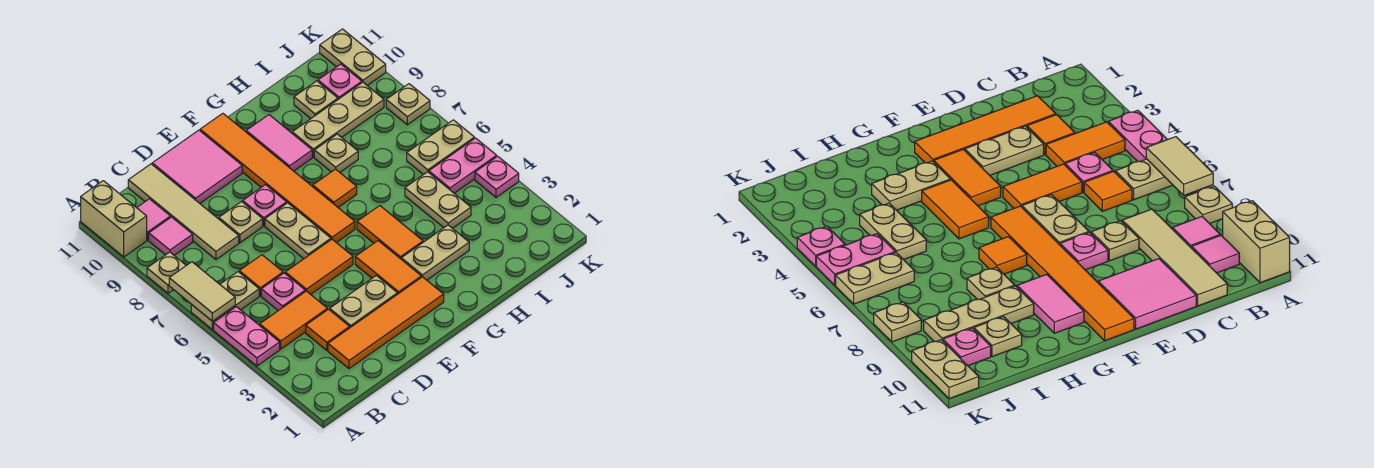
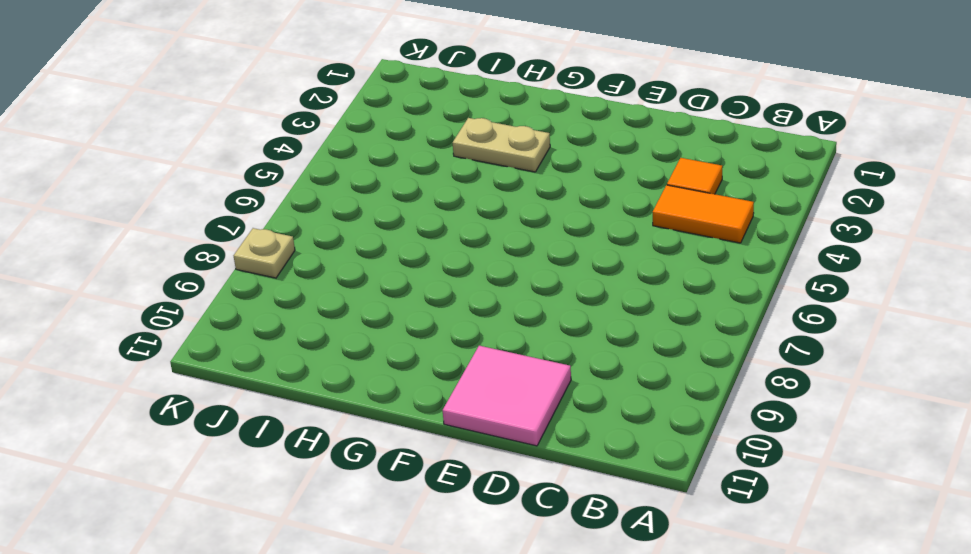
none -> pink 1x2 plate [214,307,280,366]
none -> tan 1x2 plate [191,272,259,330]
none -> tan 1x1 plate [147,252,186,293]
none -> tan 1x2 brick [81,181,147,257]

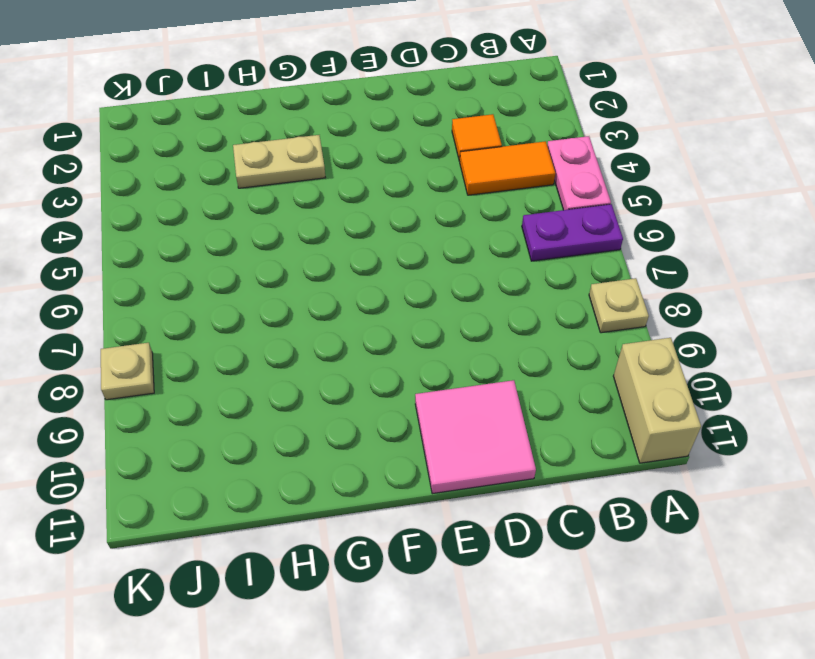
purple 1x2 plate [522,204,623,261] -> tan 1x2 plate [191,272,259,330]
none -> pink 1x1 tile [149,217,193,255]
none -> pink 1x1 tile [137,199,170,240]
none -> orange 1x4 tile [328,277,444,369]
none -> pink 1x1 plate [261,273,305,311]

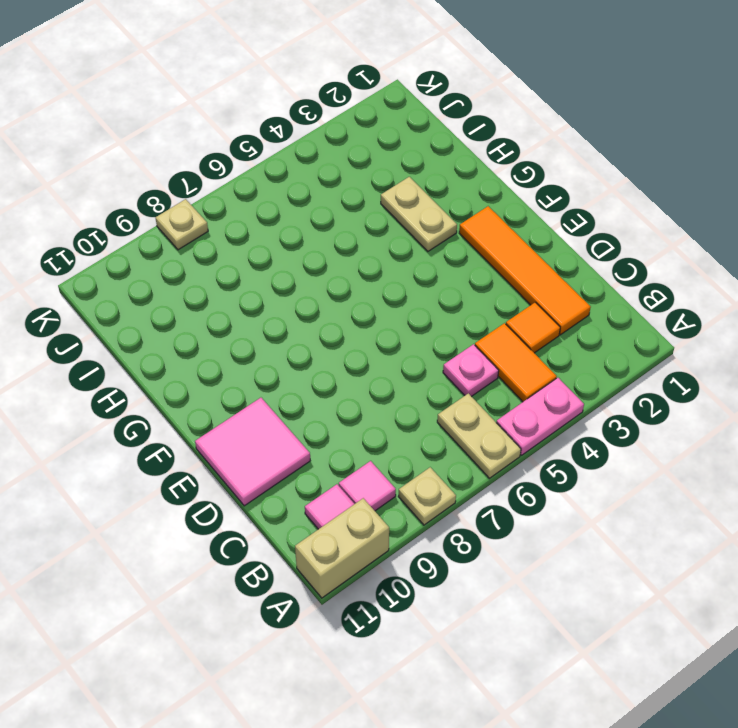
none -> orange 1x1 tile [239,255,283,296]
none -> tan 1x4 tile [128,164,239,259]
none -> tan 1x2 plate [330,276,397,327]
none -> orange 1x2 tile [285,239,353,294]

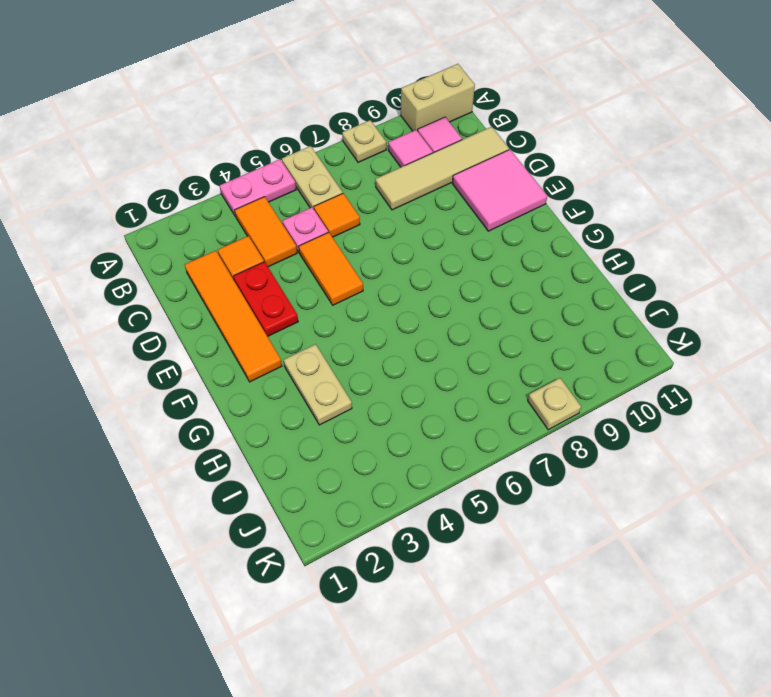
red 1x2 plate [233,262,298,337] -> tan 1x2 plate [330,276,397,327]
none -> tan 1x1 plate [219,202,263,243]
none -> tan 1x2 plate [265,203,331,259]
none -> pink 1x1 plate [243,185,287,226]
none -> orange 1x2 tile [355,241,421,294]

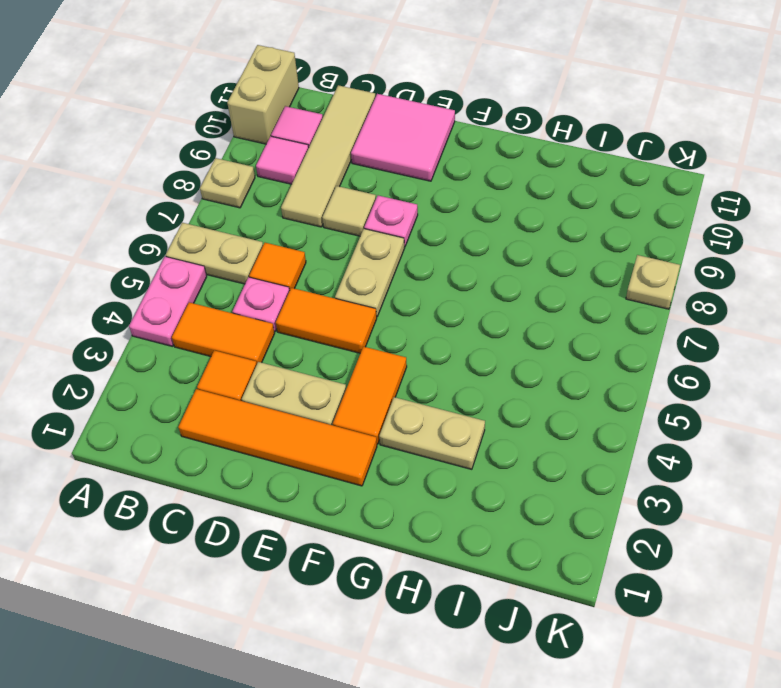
tan 1x1 tile [322,186,376,236] -> tan 1x1 plate [219,202,263,243]
none -> orange 1x6 tile [200,113,355,243]
none -> orange 1x2 tile [357,206,423,259]
none -> orange 1x1 tile [313,169,357,207]
none -> pink 1x2 tile [246,115,312,171]

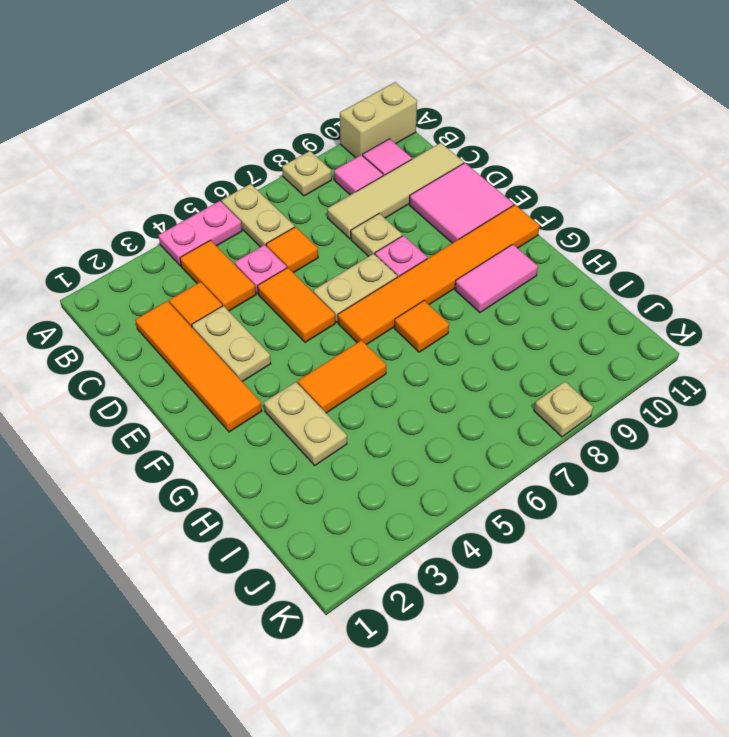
none -> orange 1x2 tile [355,241,421,294]
none -> tan 1x1 plate [314,134,358,172]
none -> tan 1x3 plate [292,82,384,157]
none -> tan 1x2 plate [405,172,471,228]

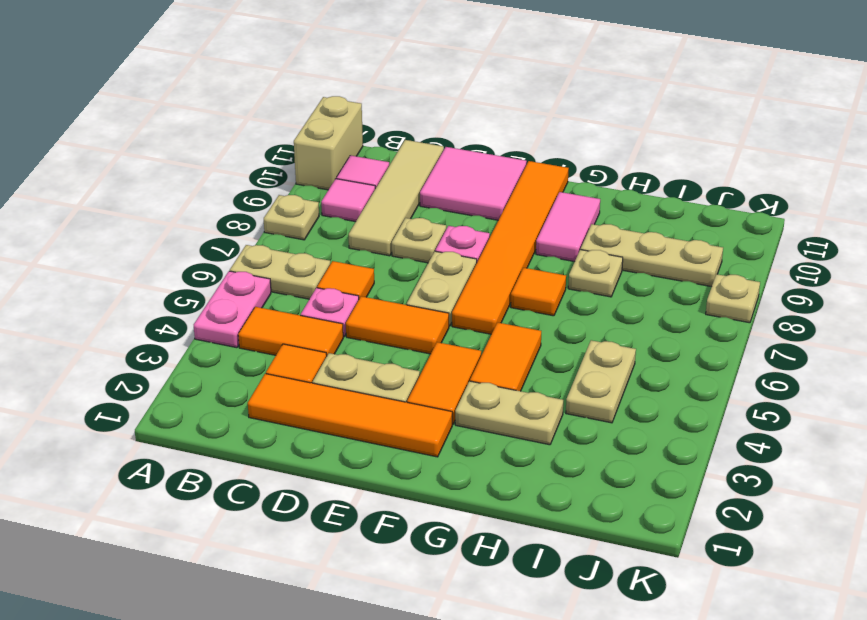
none -> tan 1x1 plate [294,81,338,119]
none -> pink 1x2 plate [429,138,497,193]
none -> tan 1x2 plate [407,120,474,175]
none -> pink 1x1 plate [318,64,362,99]

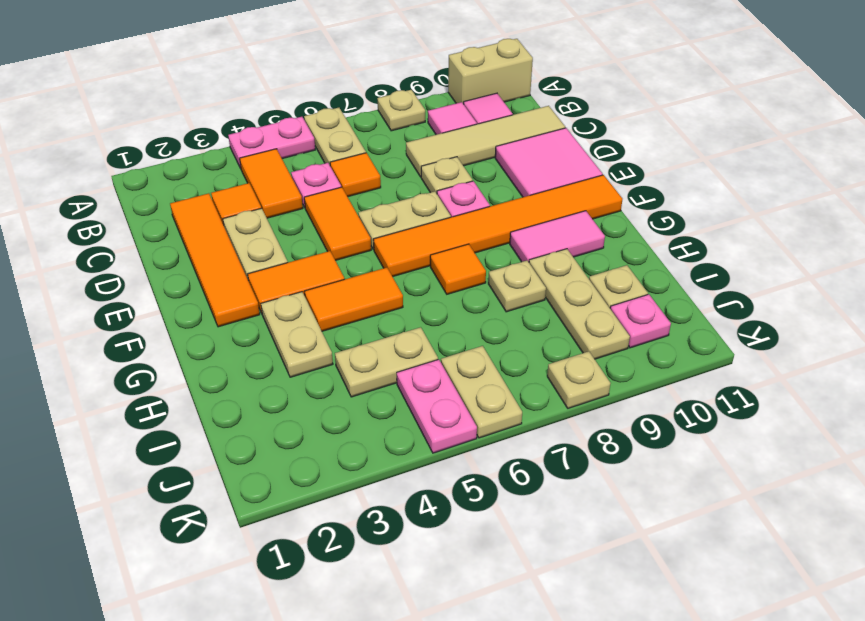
none -> pink 1x1 plate [475,156,519,197]
none -> tan 1x2 plate [320,29,386,85]
none -> tan 1x2 tile [169,262,235,321]

